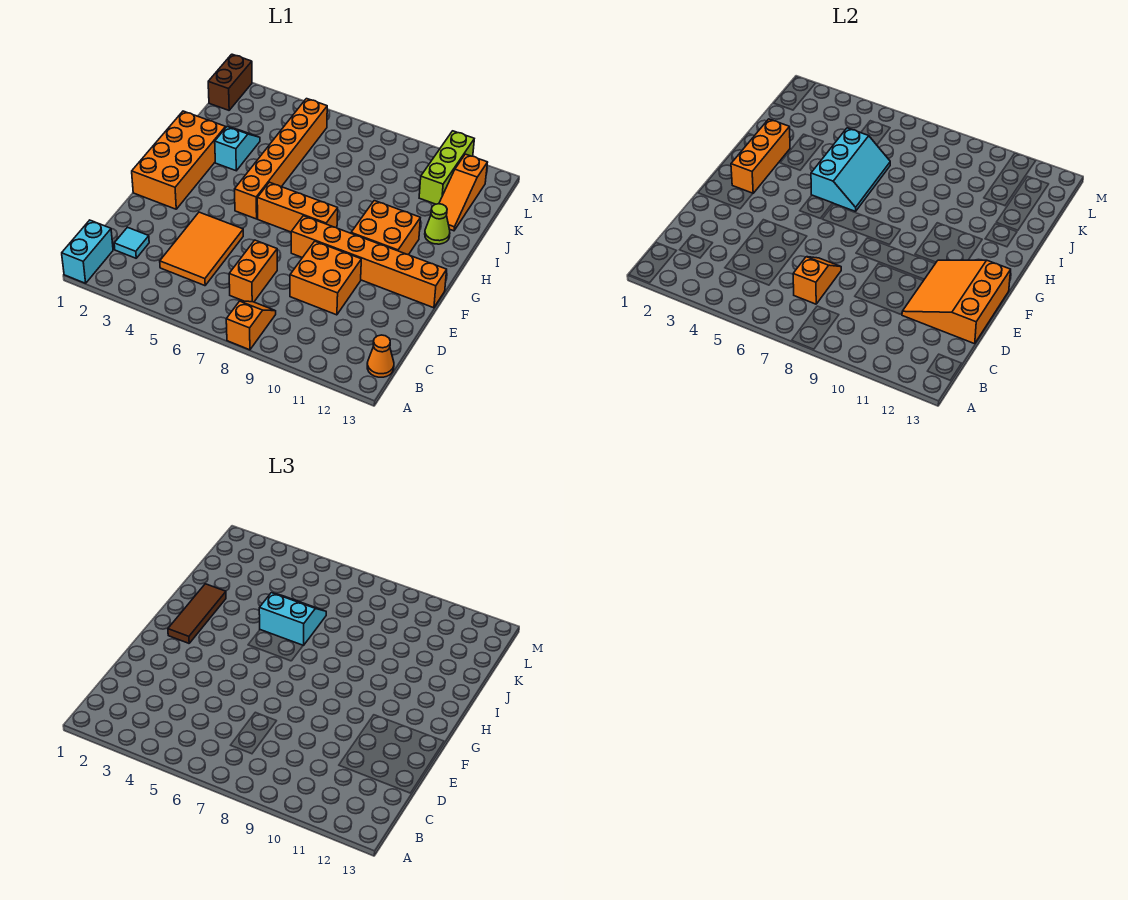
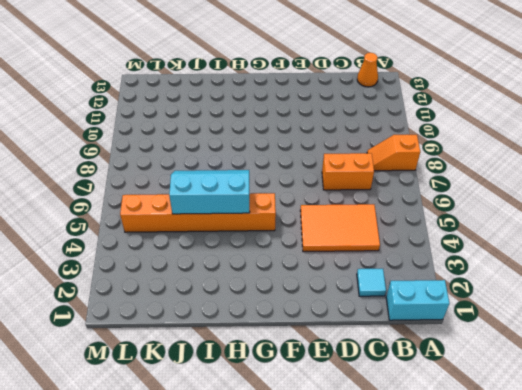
none -> orange 2x2 brick [290,241,361,315]
none -> orange 2x4 brick [132,111,226,209]
none -> orange 1x6 brick [291,216,447,308]

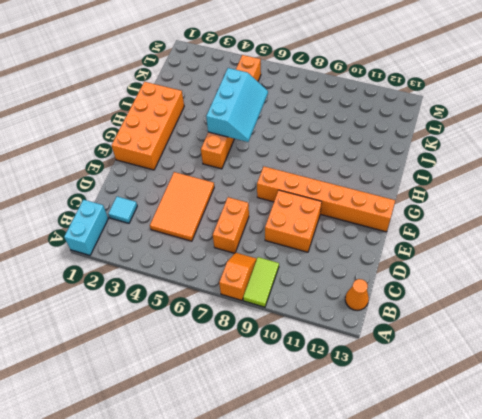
lime 1x2 tile [243,257,279,307] -> none
none -> orange 1x3 brick [257,182,338,232]
none -> orange 2x2 brick [351,201,420,255]
none -> cyan 1x2 slope [215,127,260,171]

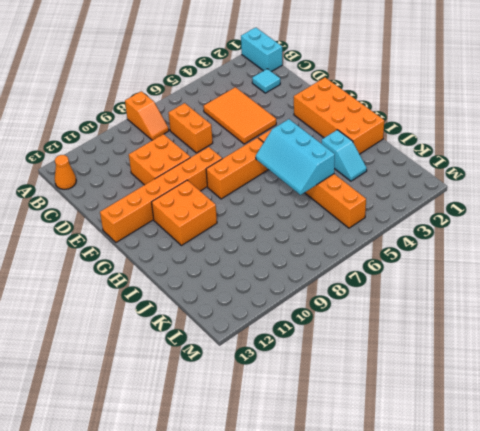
none -> lime 1x1 cone [425,204,450,244]
none -> orange 1x3 slope [439,154,487,231]
none -> lime 1x3 brick [419,131,474,204]

